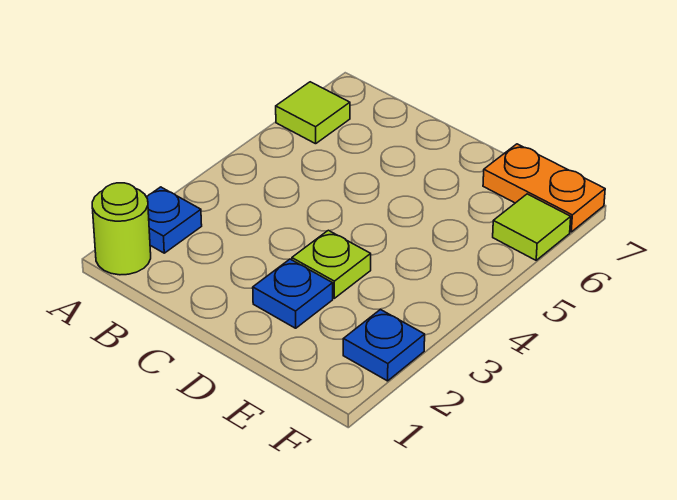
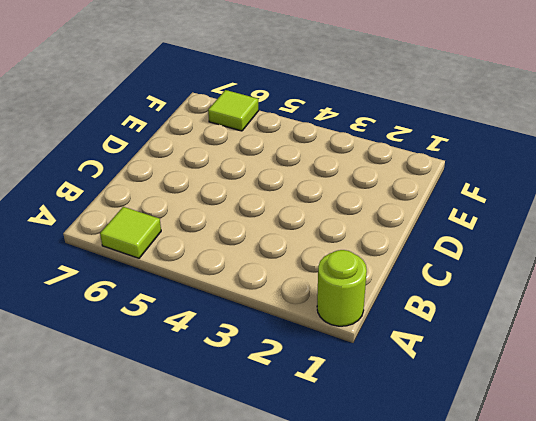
none -> blue 1x1 plate [147,187,202,253]
none -> blue 1x1 plate [253,259,333,328]

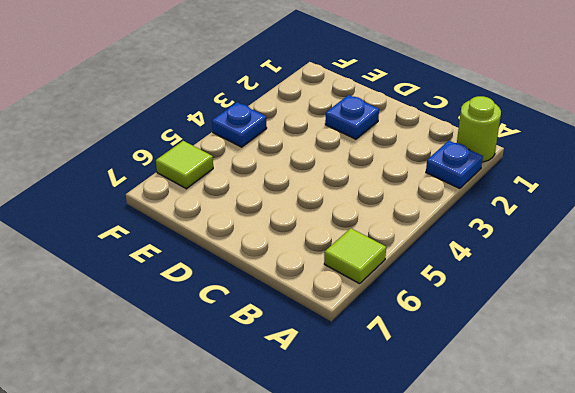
blue 1x1 plate [212,102,267,147] -> blue 1x1 plate moved to [343,310,425,381]
none -> lime 1x1 plate [292,230,371,298]
none -> orange 1x2 plate [483,144,605,232]

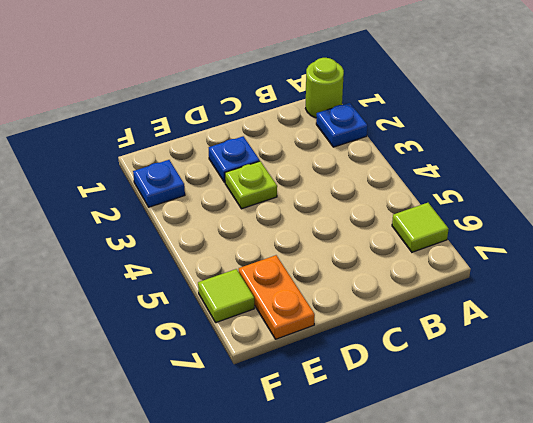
orange 1x2 plate [239,255,315,339] -> orange 1x2 plate turned to [483,144,605,232]

